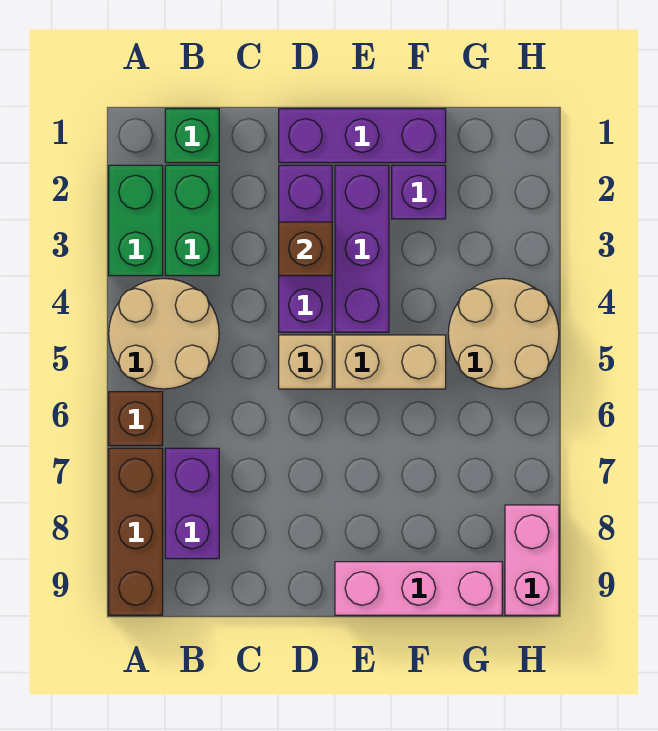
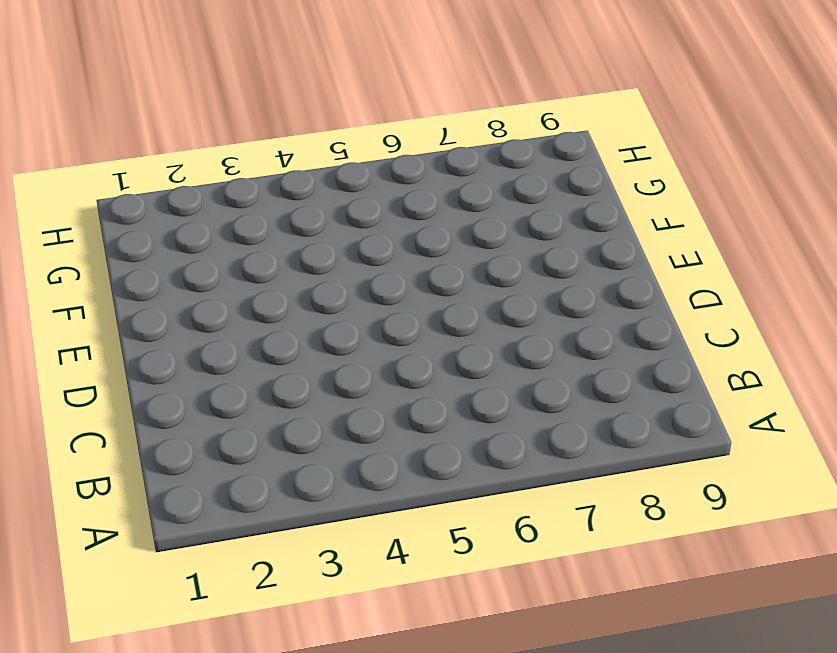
none -> green 1x2 brick [109,165,163,276]
none -> tan 2x2 round brick [109,279,219,389]
none -> brown 1x1 brick [109,392,163,446]

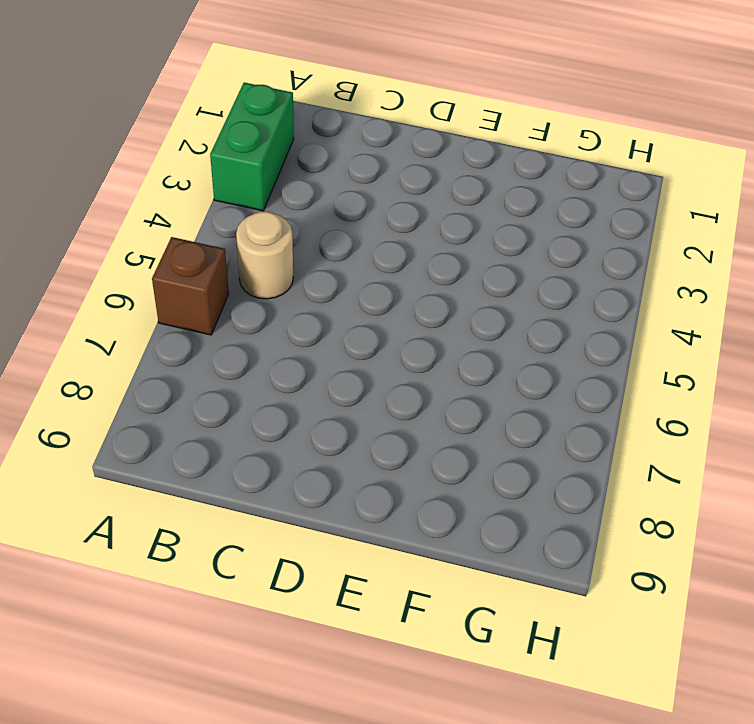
tan 1x1 round brick [236,211,293,299] -> tan 2x2 round brick [109,279,219,389]
none -> brown 1x3 brick [109,448,163,615]
none -> green 1x1 brick [165,109,219,163]
none -> green 1x2 brick [165,165,219,276]

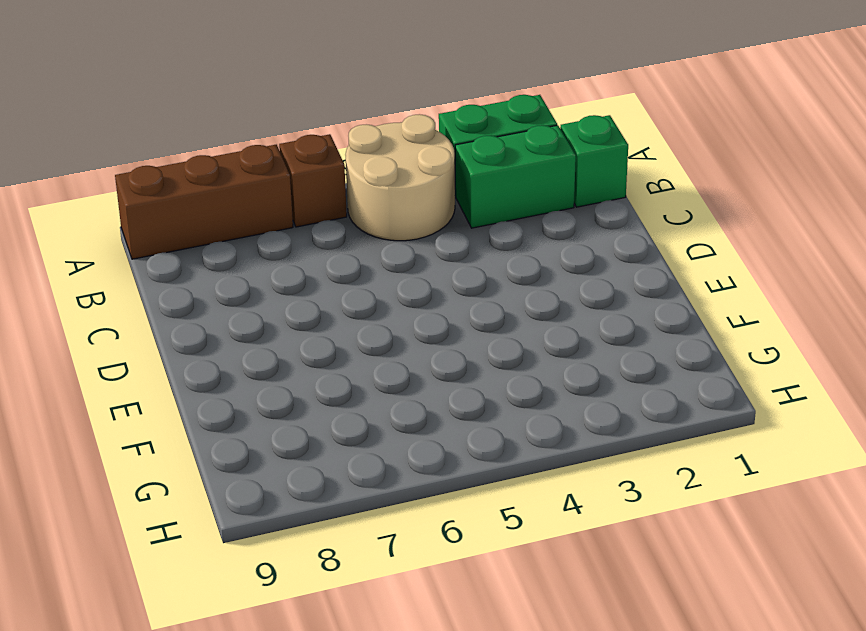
none -> purple 1x2 brick [165,448,219,559]
none -> purple 1x3 brick [279,109,446,163]
none -> purple 1x3 brick [279,165,332,332]

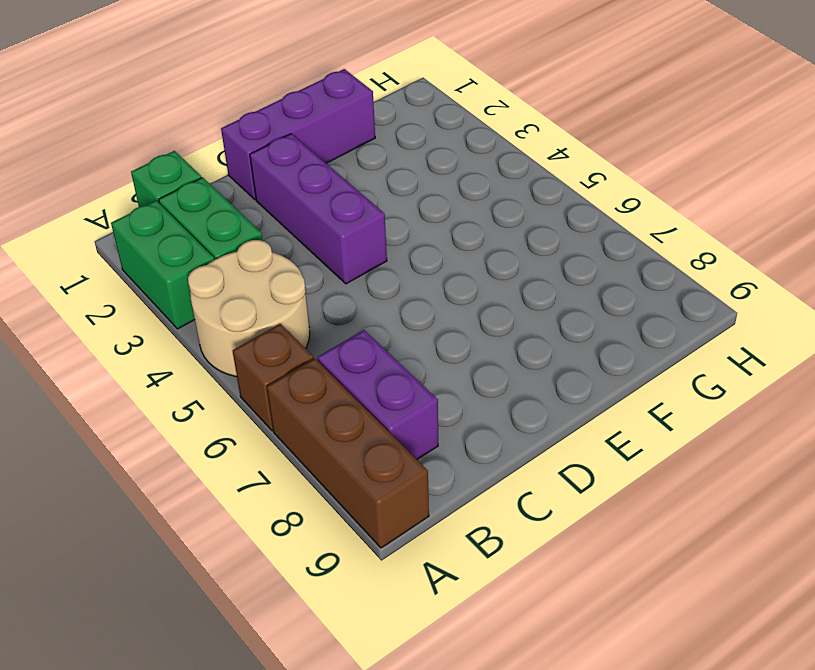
none -> tan 1x1 brick [279,335,332,389]
none -> purple 1x3 brick [335,165,389,332]
none -> tan 1x2 brick [335,335,446,389]

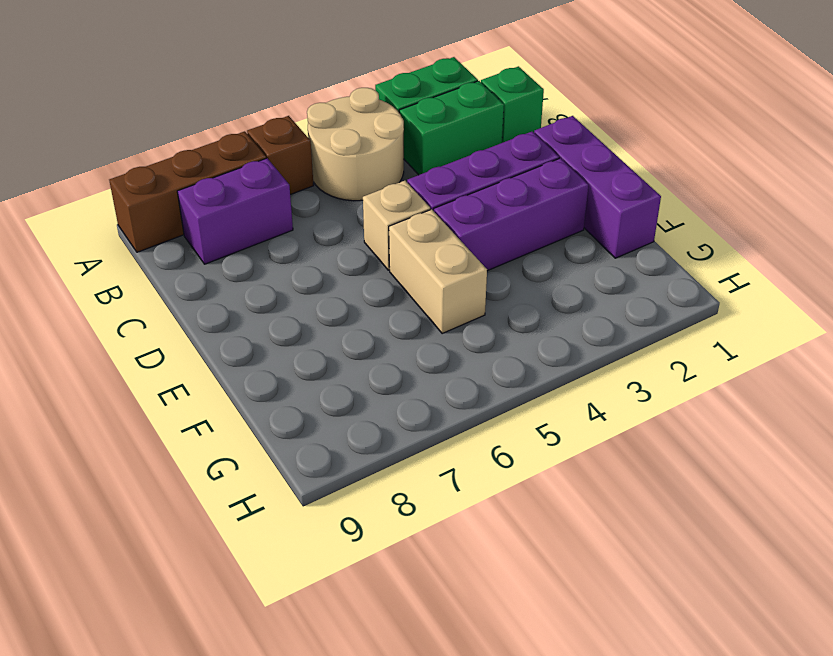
none -> pink 1x3 brick [335,562,502,615]
none -> purple 1x1 brick [392,165,446,219]
none -> tan 2x2 round brick [448,278,559,389]

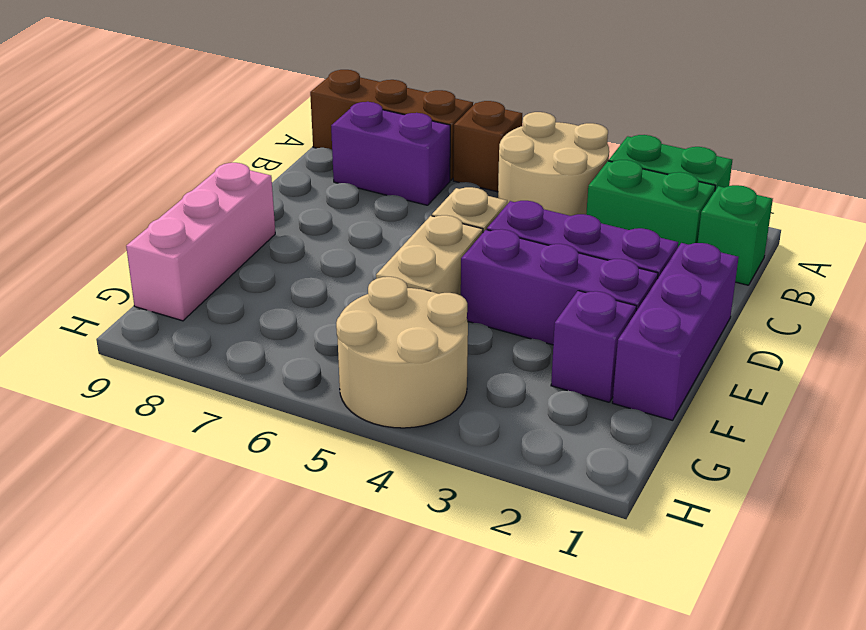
none -> pink 1x2 brick [505,505,559,615]
none -> brown 1x1 brick [279,222,332,276]

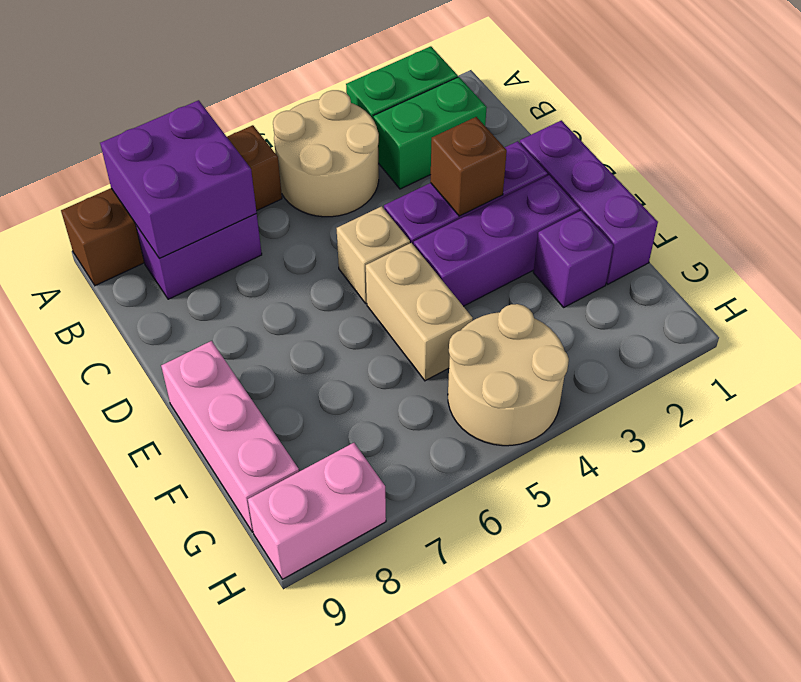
purple 2x2 brick [100,100,257,258] -> none
none -> green 1x1 brick [165,109,219,163]

